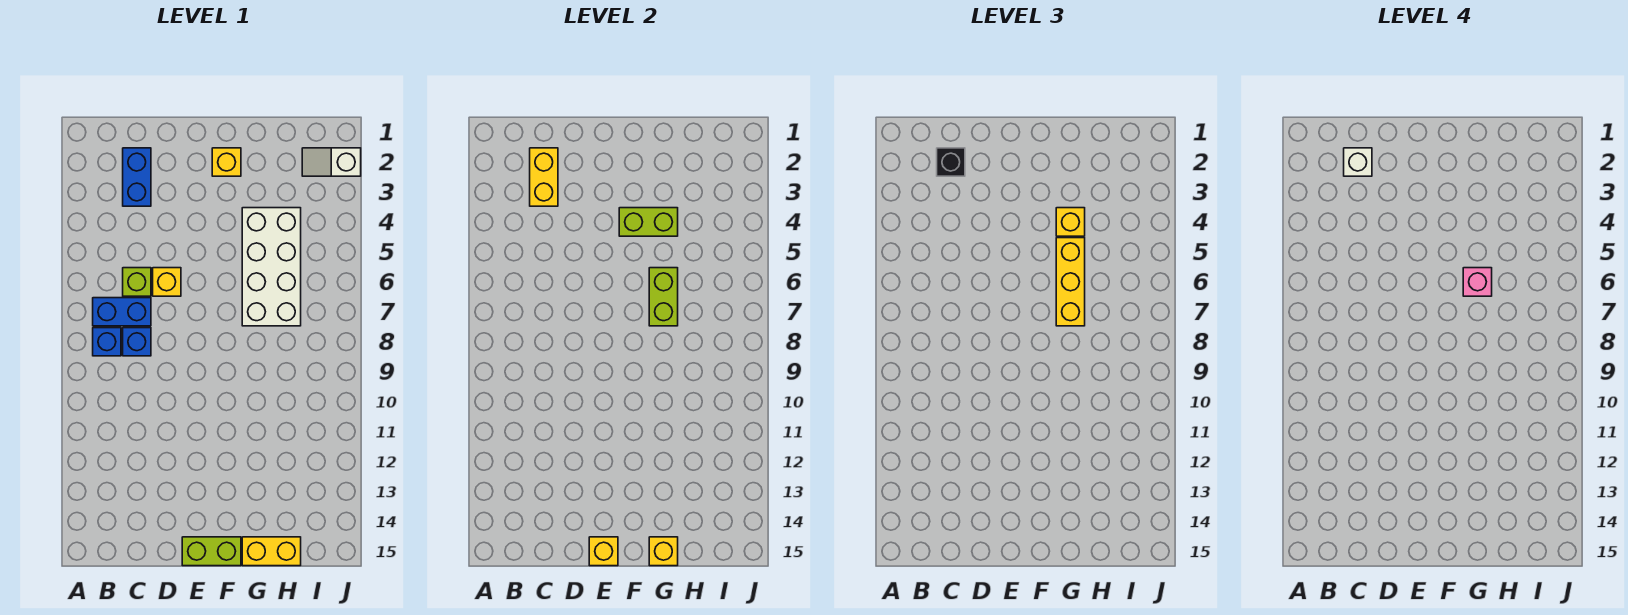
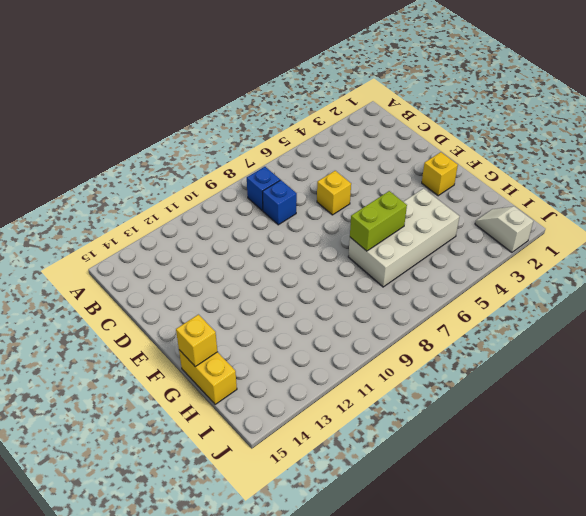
none -> blue 1x2 brick [93,298,151,326]
none -> blue 1x2 brick [123,148,151,206]
none -> lime 1x1 brick [123,268,151,296]

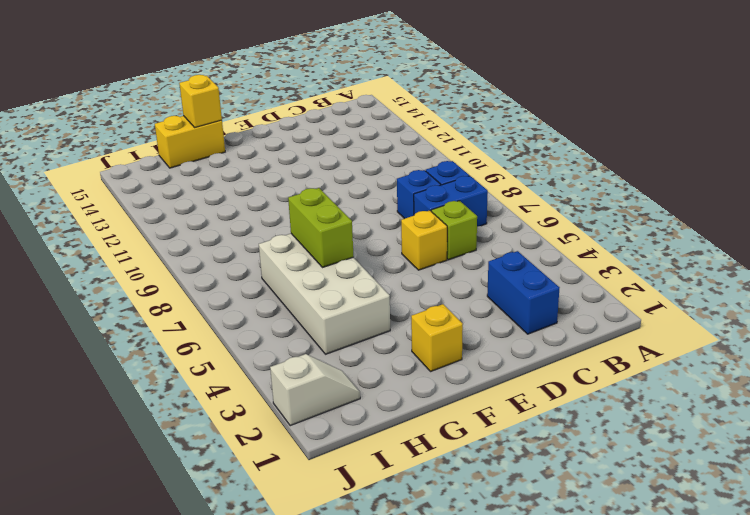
none -> lime 1x2 brick [182,537,241,566]
none -> yellow 1x2 brick [530,148,558,206]
none -> yellow 1x1 brick [589,537,618,566]

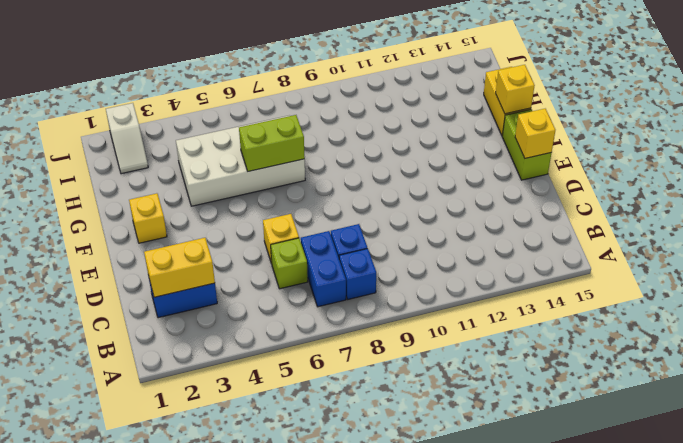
none -> lime 1x2 brick [619,208,678,236]
none -> black 1x1 brick [937,148,965,176]
none -> yellow 1x1 brick [1056,208,1085,236]

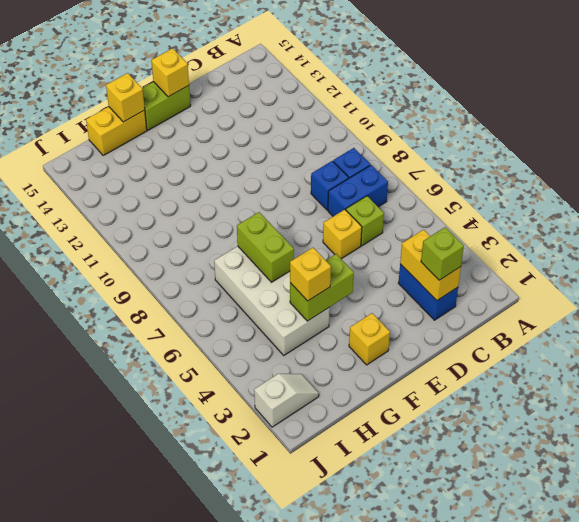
lime 1x1 brick [421,227,464,280] -> black 1x1 brick [937,148,965,176]
none -> yellow 1x3 brick [1056,238,1085,326]
none -> white 1x1 brick [1344,148,1372,176]
none -> pink 1x1 brick [1463,268,1492,296]

